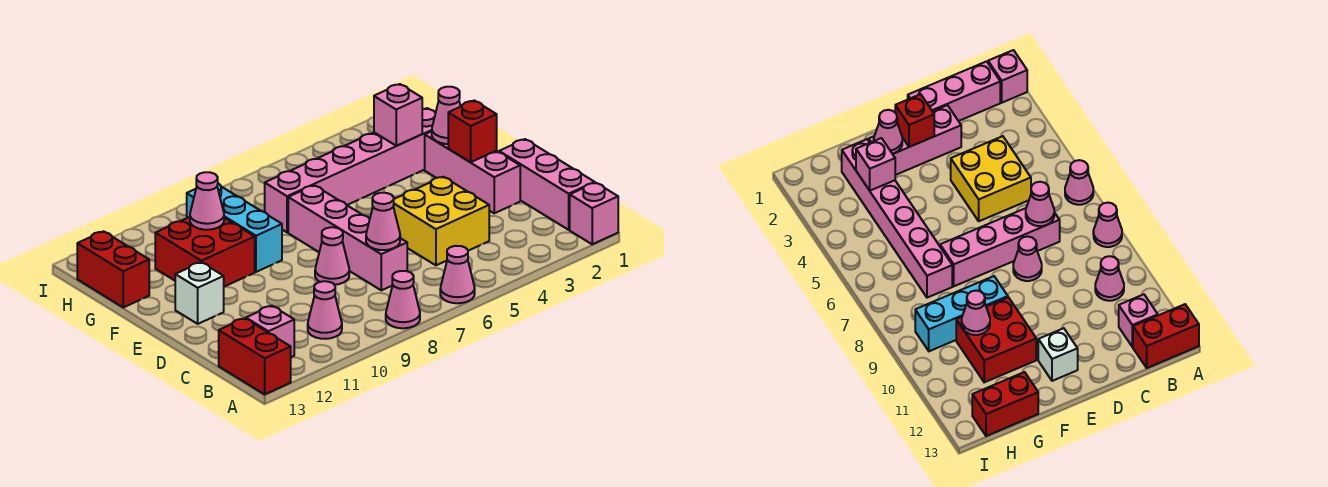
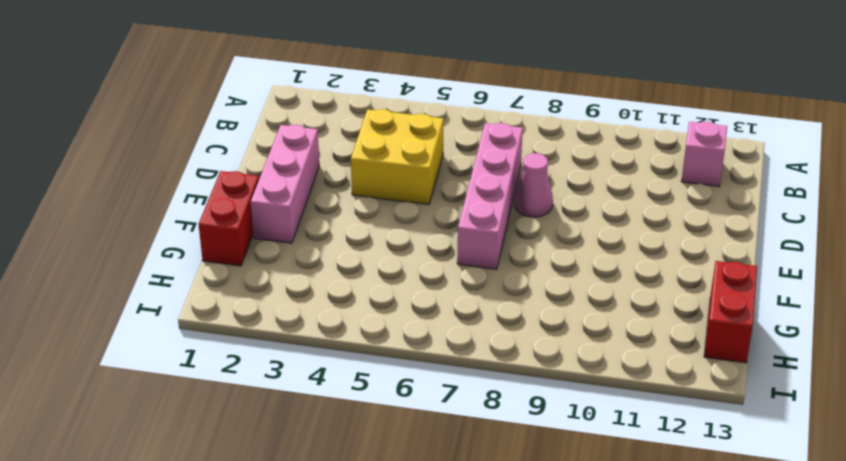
red 1x2 brick [199,171,259,266] -> red 1x2 brick moved to [219,318,291,394]
none -> pink 1x1 brick [570,183,618,244]
none -> pink 1x1 cone [440,246,475,303]
none -> pink 1x1 cone [386,271,420,328]

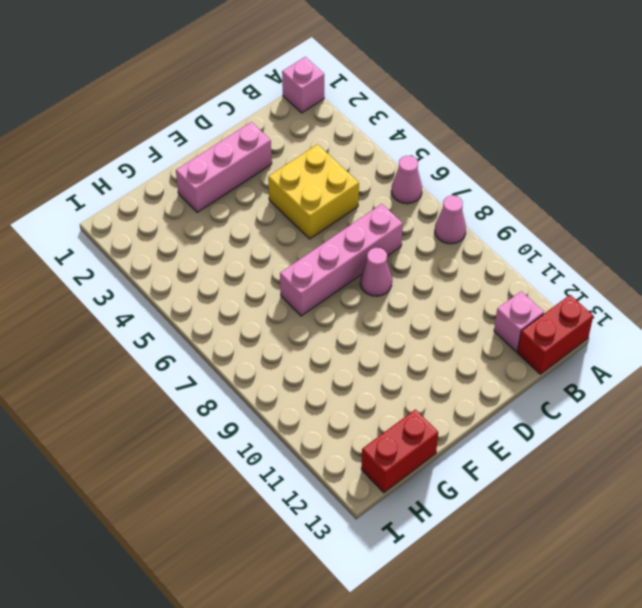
none -> pink 1x3 brick [499,139,595,230]
none -> pink 1x1 cone [308,281,342,339]
none -> white 1x1 brick [175,262,224,324]

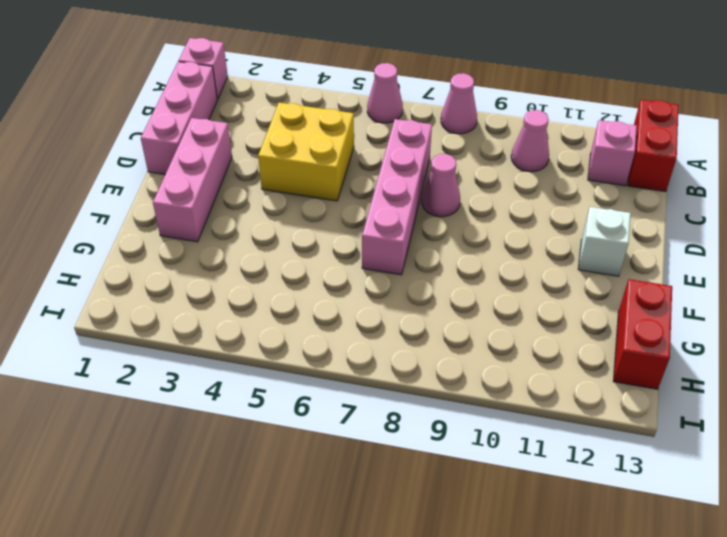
none -> cyan 1x3 brick [187,184,282,272]
none -> red 2x2 brick [155,217,255,287]
none -> pink 1x6 brick [265,108,436,232]

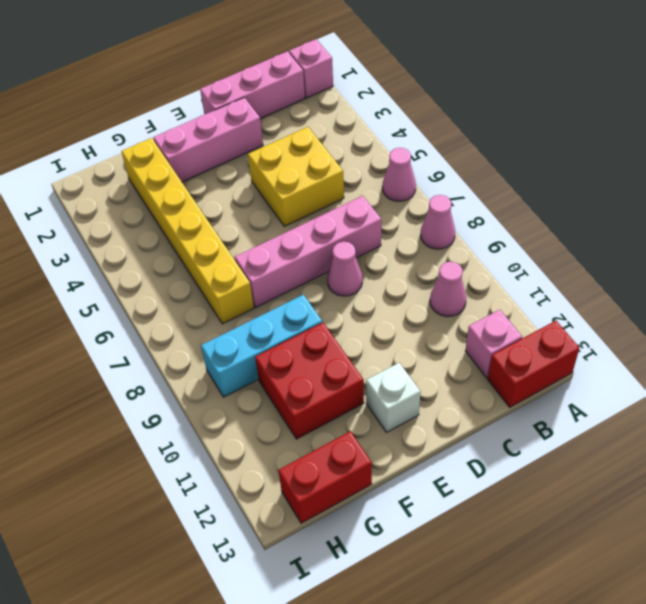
yellow 1x6 brick [121,138,254,324] -> pink 1x6 brick [265,108,436,232]
none -> pink 1x1 cone [366,193,400,250]
none -> red 1x1 brick [448,101,497,162]
none -> pink 1x1 cone [432,87,461,144]

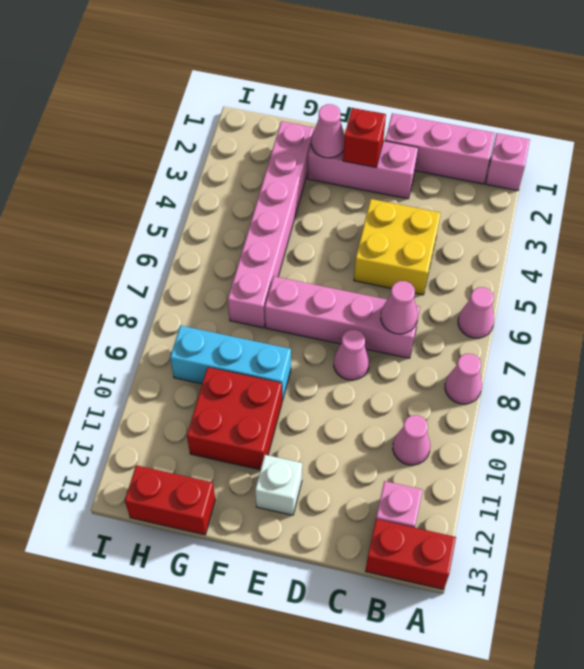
none -> pink 1x1 brick [374,84,422,146]
none -> pink 1x1 cone [190,172,224,230]

